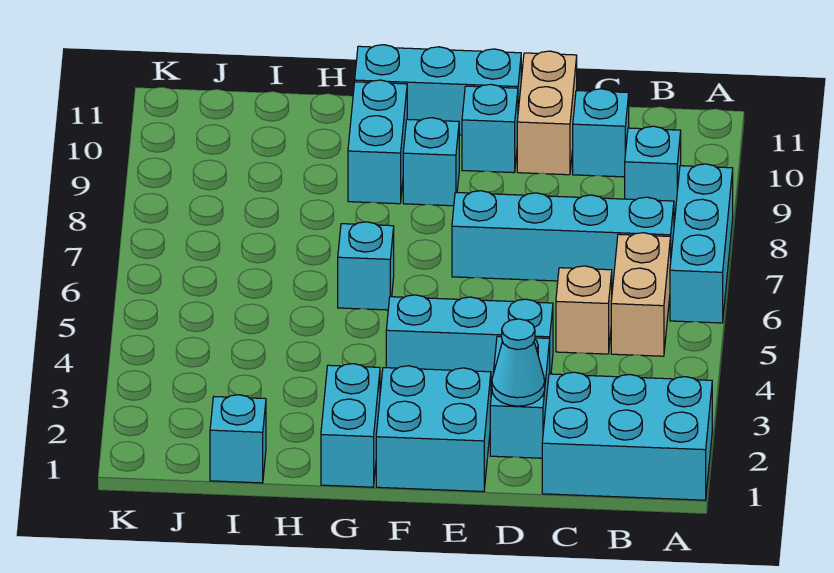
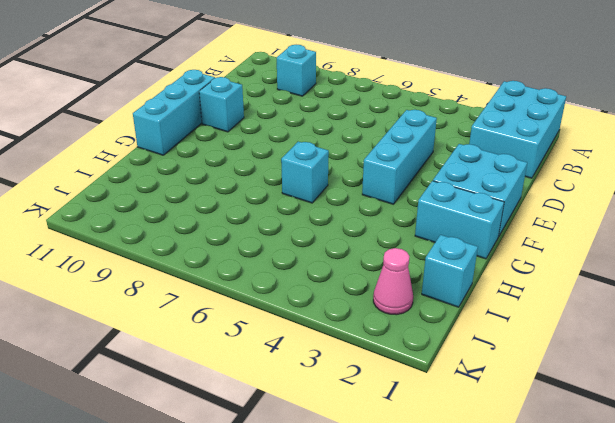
pink 1x1 cone [373,248,413,315] -> none
none -> cyan 1x3 brick [670,164,733,323]
none -> tan 1x2 brick [611,233,671,356]
none -> cyan 1x4 brick [452,191,674,283]

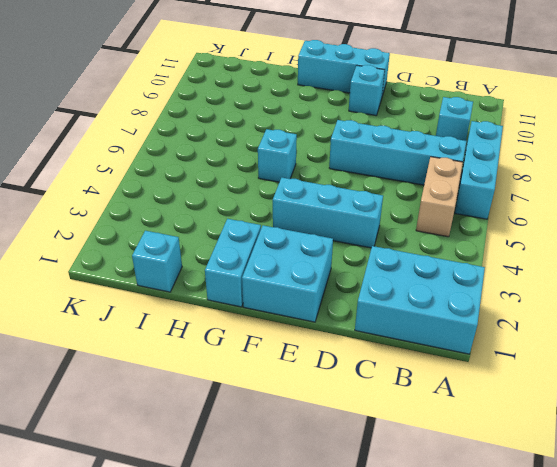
none -> tan 1x1 brick [556,266,612,354]
none -> cyan 1x1 brick [573,89,629,177]
none -> cyan 1x2 brick [490,336,550,458]

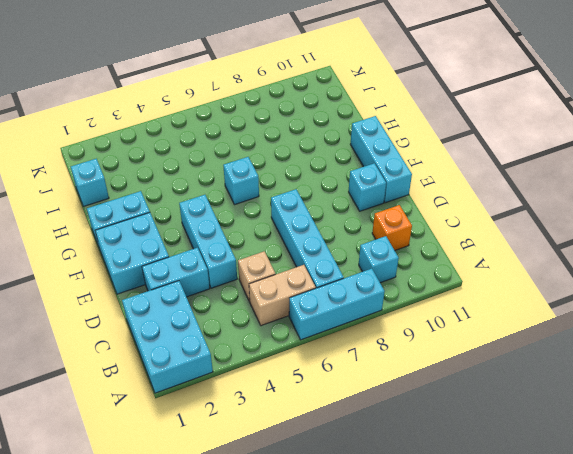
orange 1x1 brick [372,205,412,250] -> cyan 1x1 brick [573,89,629,177]
none -> tan 1x2 brick [517,51,577,175]
none -> cyan 1x1 brick [403,118,459,206]
none -> cyan 1x2 brick [348,80,407,204]

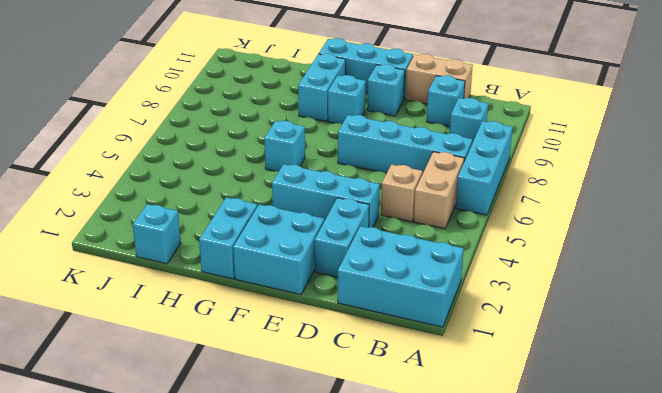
tan 1x2 brick [405,54,473,104] -> tan 1x2 brick turned to [517,51,577,175]
none -> cyan 1x1 cone [492,319,545,406]

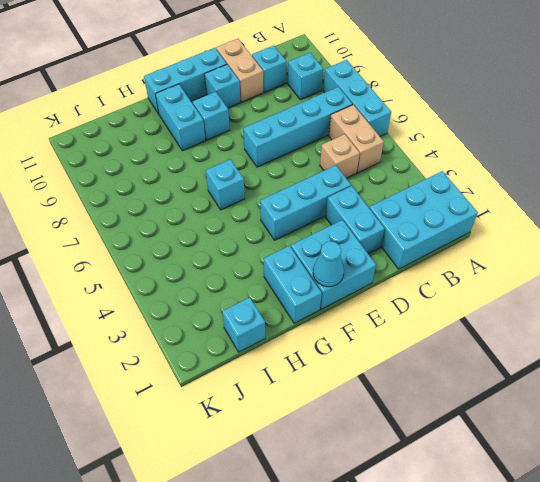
cyan 1x1 cone [313,241,344,287] -> cyan 1x1 cone moved to [492,319,545,406]

